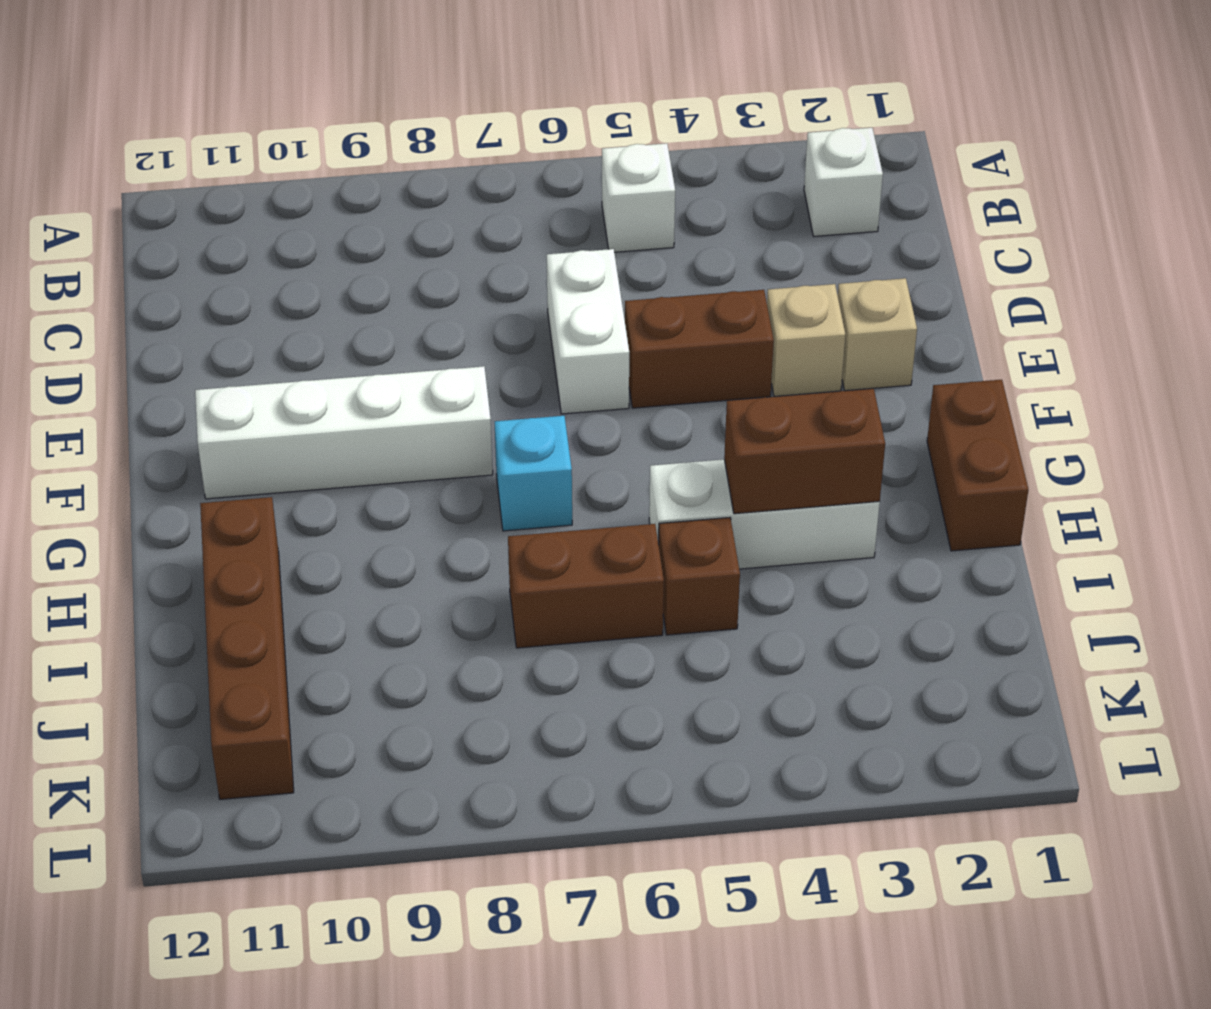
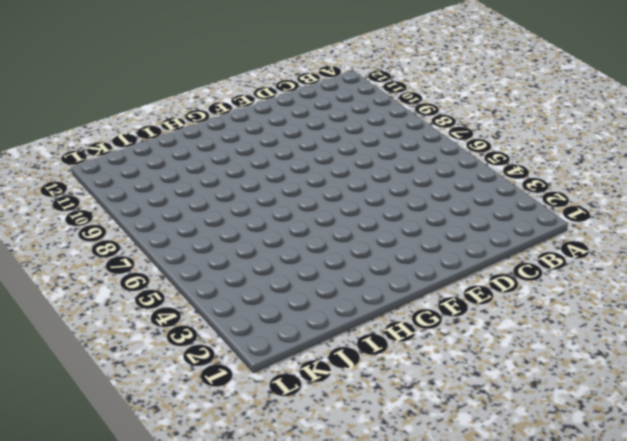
none -> white 1x1 brick [804,128,883,236]
none -> white 1x1 brick [602,143,675,252]
none -> white 1x2 brick [547,249,629,414]

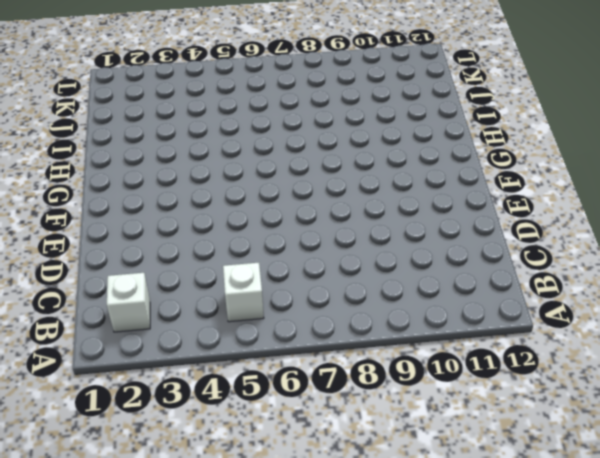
none -> white 1x2 brick [547,249,629,414]
none -> tan 1x1 brick [838,278,917,391]
none -> tan 1x1 brick [767,284,845,397]

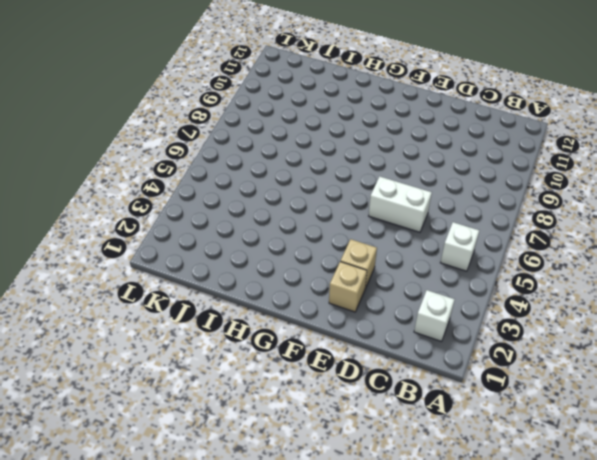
none -> brown 1x2 brick [625,290,774,408]
none -> white 1x4 brick [195,366,493,499]
none -> brown 1x2 brick [927,380,1028,551]

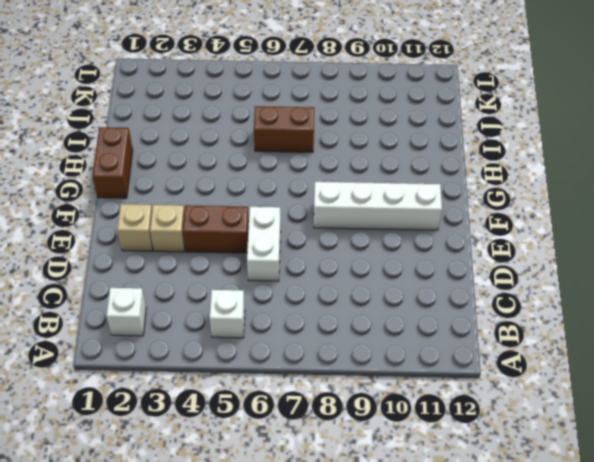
none -> cyan 1x1 brick [495,416,572,531]
none -> white 1x3 brick [649,459,880,569]
none -> brown 1x4 brick [200,497,294,799]

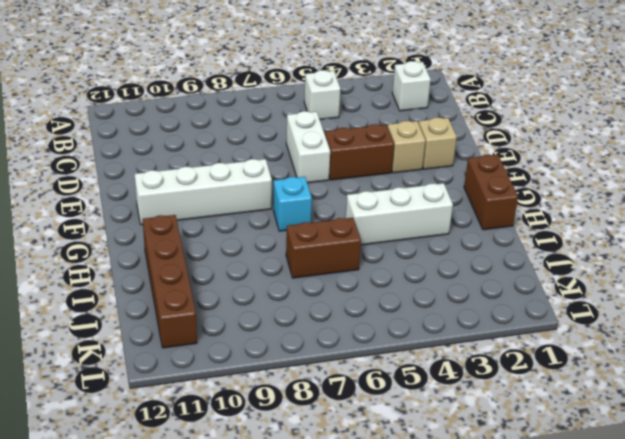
none -> brown 1x1 brick [659,518,740,635]
none -> brown 1x2 brick [724,389,885,514]

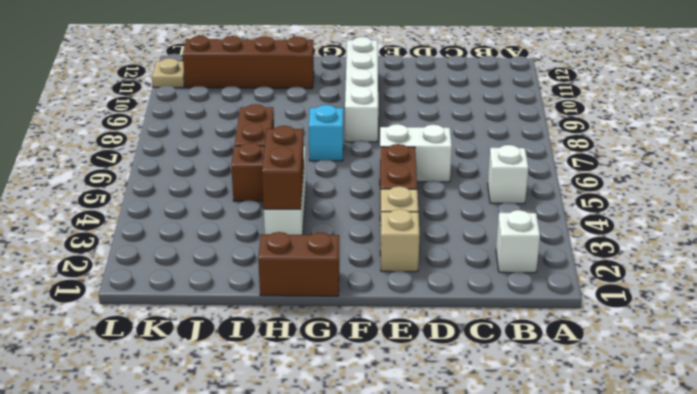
tan 1x1 plate [152,58,185,88] -> none

